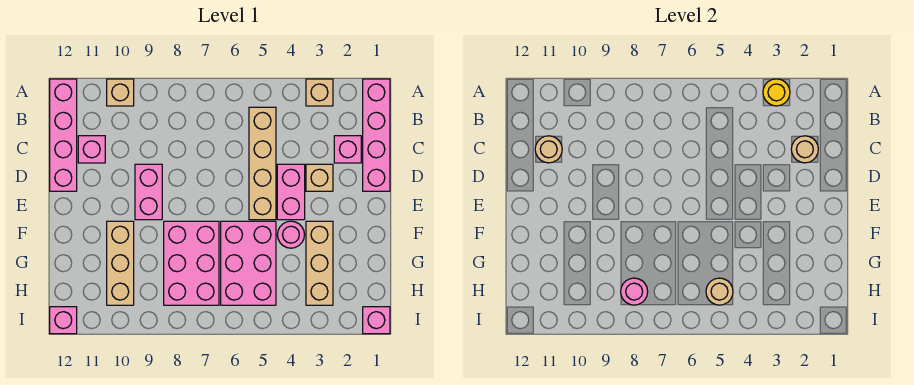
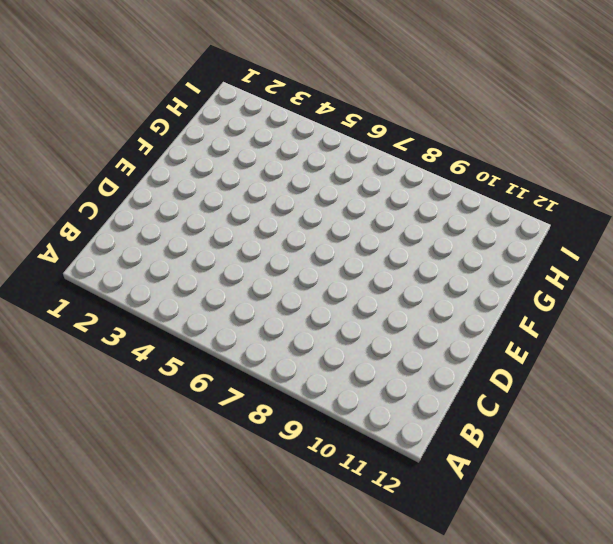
none -> pink 1x4 brick [363,79,390,191]
none -> tan 1x1 brick [306,79,333,106]
none -> tan 1x1 brick [107,79,134,106]

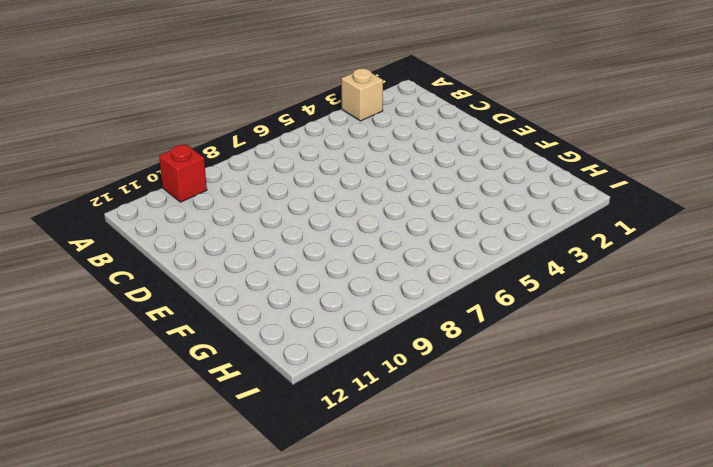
red 1x1 brick [159,144,207,202] -> tan 1x1 brick [107,79,134,106]
none -> pink 1x4 brick [363,79,390,191]
none -> pink 1x4 brick [50,79,77,191]
none -> tan 1x4 brick [249,107,276,220]

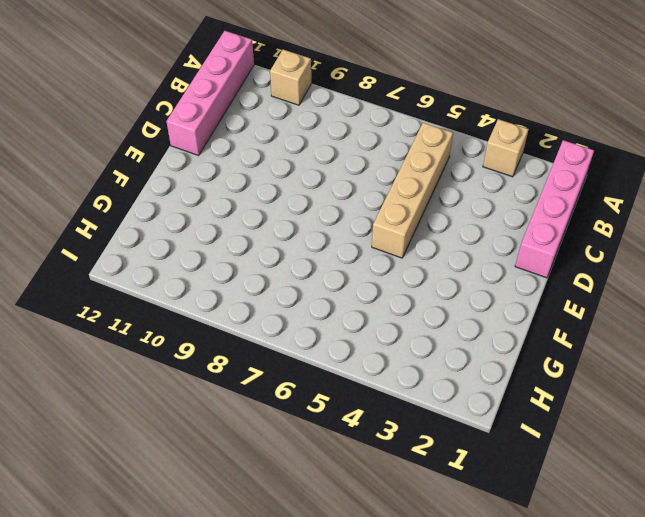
none -> pink 1x1 brick [334,136,361,163]
none -> pink 1x1 brick [78,136,105,163]
none -> tan 1x1 brick [306,164,333,191]

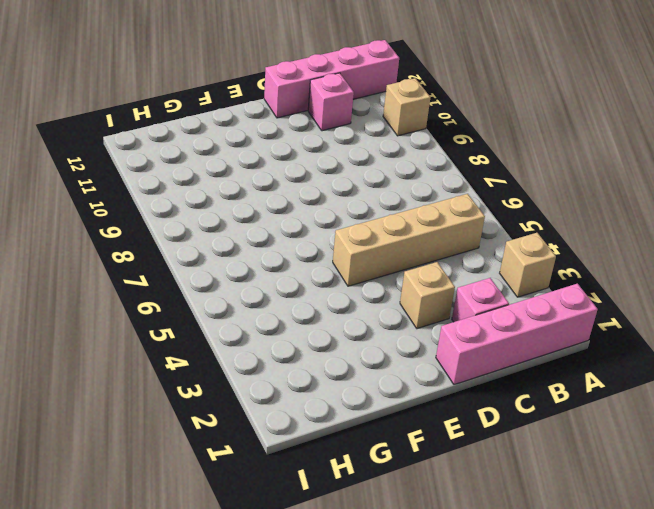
none -> pink 1x2 brick [277,164,305,220]
none -> pink 1x2 brick [135,164,162,220]
none -> tan 1x3 brick [306,221,333,305]

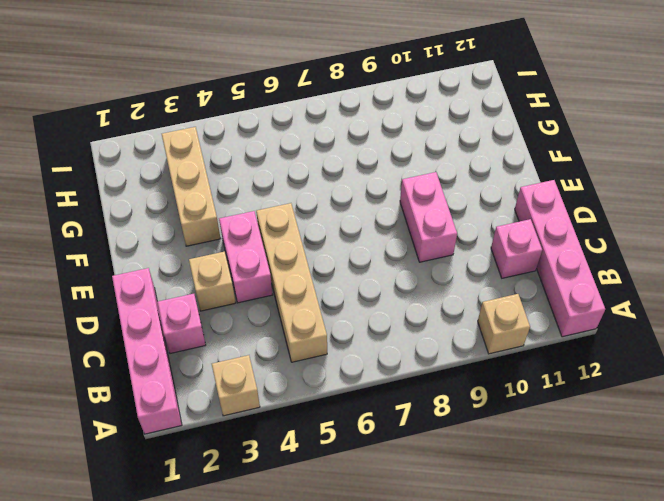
none -> pink 1x1 round brick [277,221,304,248]
none -> pink 2x3 brick [221,221,276,305]
none -> pink 2x3 brick [164,221,219,305]

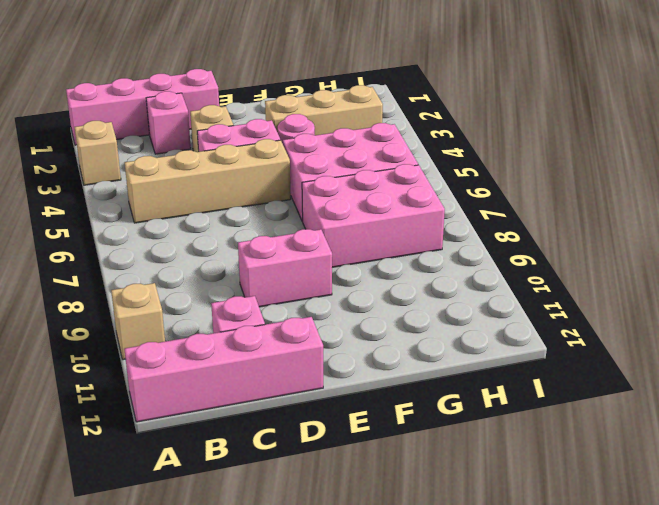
none -> tan 1x3 brick [107,221,134,305]
none -> pink 1x1 brick [363,307,390,334]
none -> pink 1x1 brick [50,307,77,334]

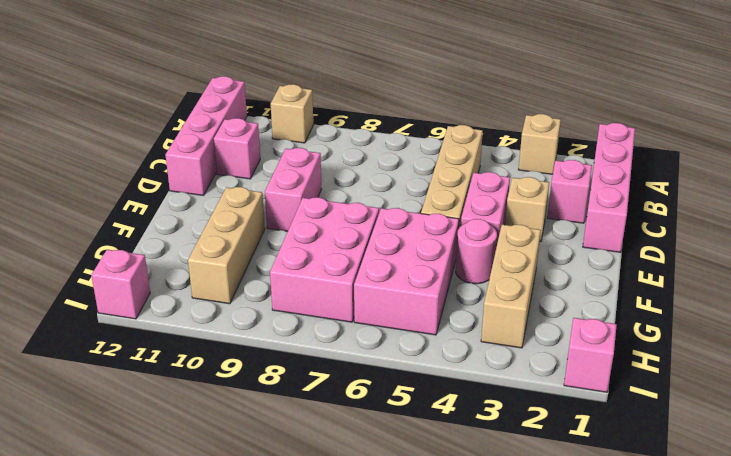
none -> yellow 1x1 round brick [763,79,790,106]
none -> tan 1x1 round brick [791,136,818,163]
none -> tan 1x1 round brick [535,136,562,163]

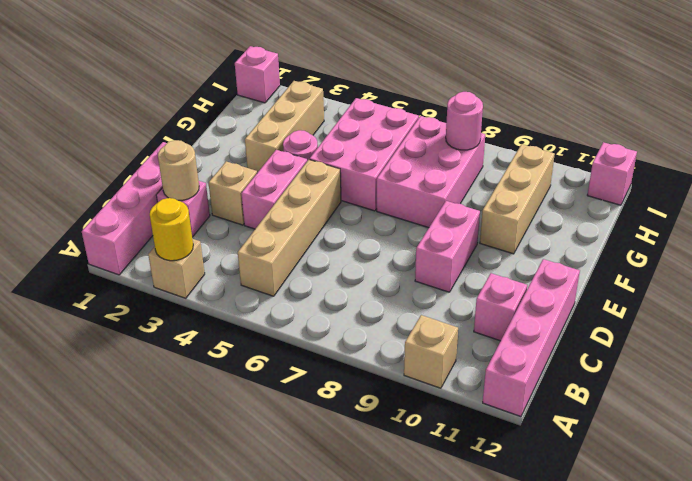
none -> tan 1x1 round brick [535,136,562,163]
none -> tan 1x1 round brick [706,278,733,305]

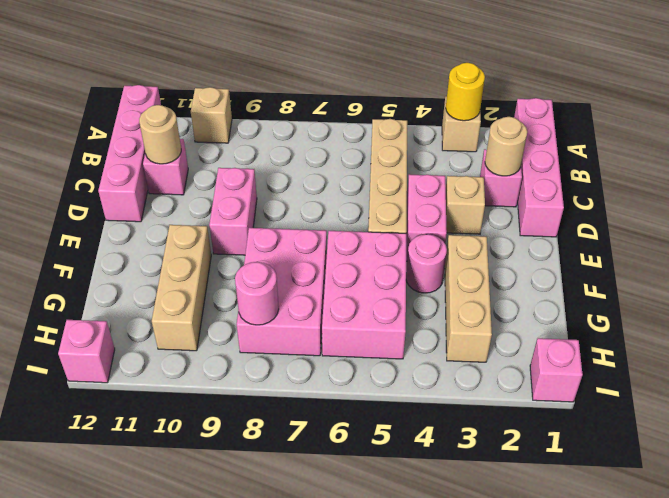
none -> tan 1x1 round brick [706,278,733,305]

